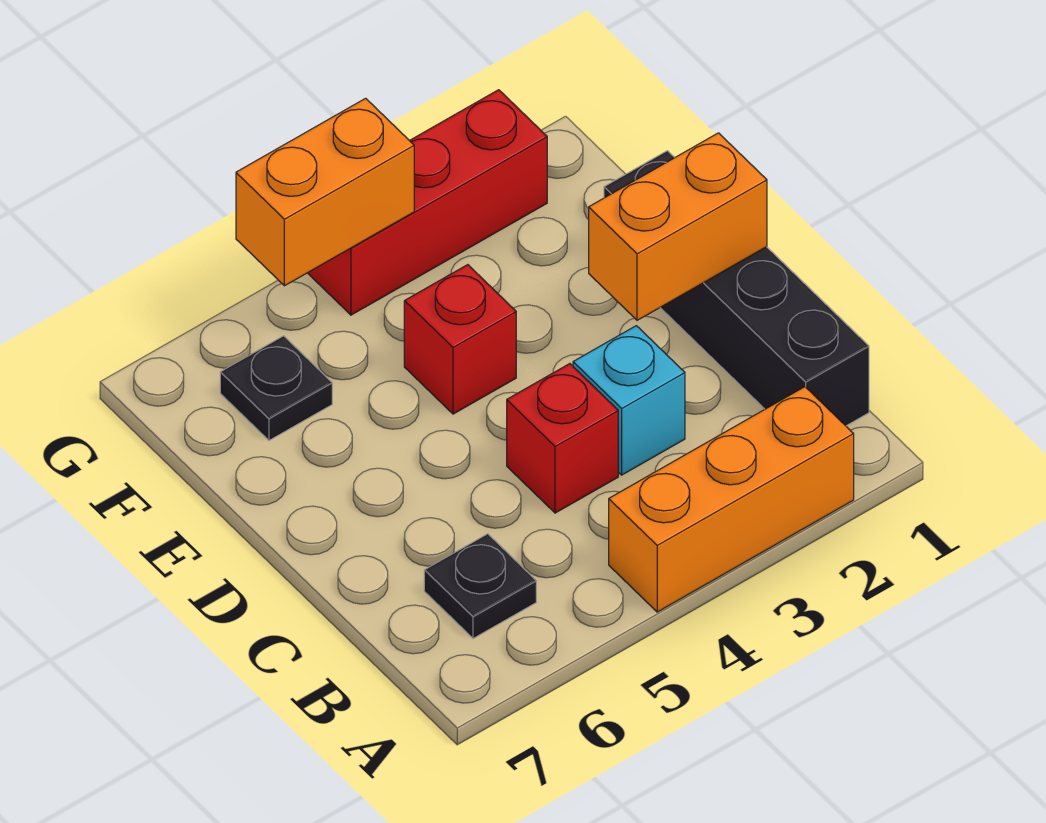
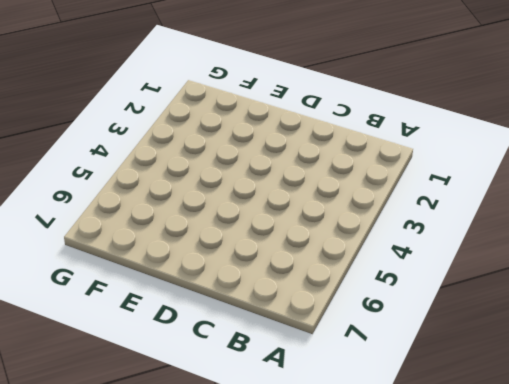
none -> orange 1x3 brick [609,387,854,612]
none -> black 1x4 brick [604,151,869,426]

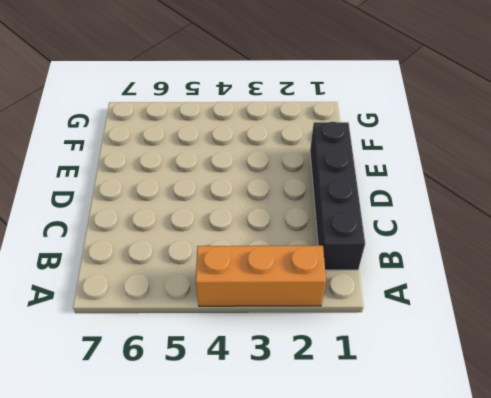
none -> black 1x1 plate [424,534,536,638]
none -> cyan 1x1 brick [573,326,685,475]

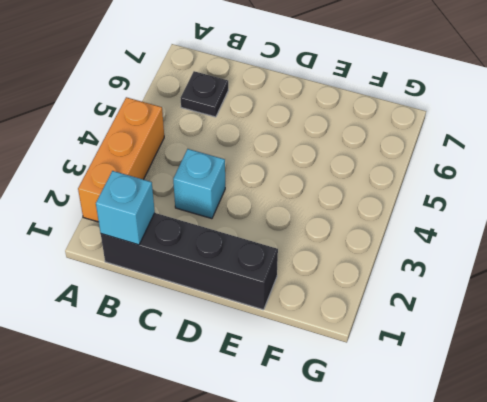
cyan 1x1 brick [96,171,155,245] -> none
none -> red 1x1 brick [507,364,618,513]
none -> red 1x1 brick [404,265,516,414]

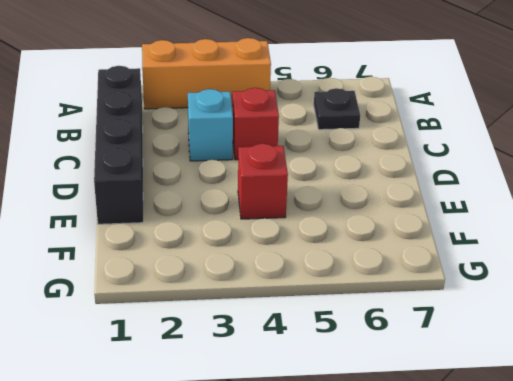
none -> black 1x1 plate [220,336,332,440]
none -> red 1x3 brick [308,90,547,315]

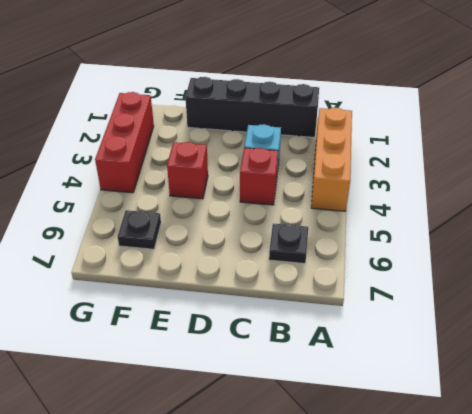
none -> orange 1x2 brick [589,133,767,320]
none -> orange 1x2 brick [236,98,414,286]

